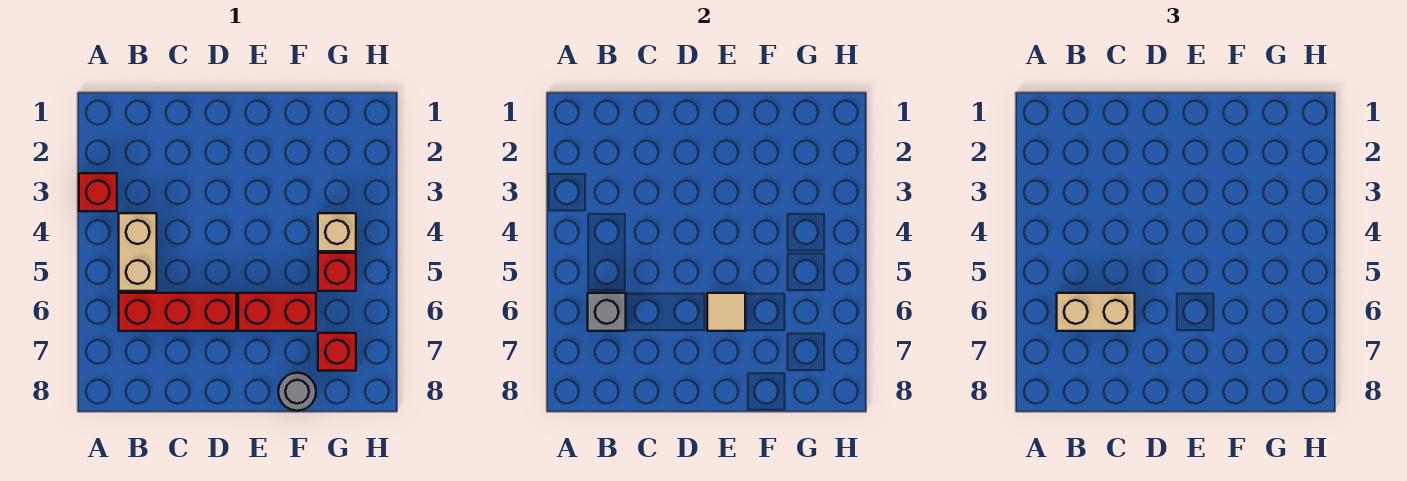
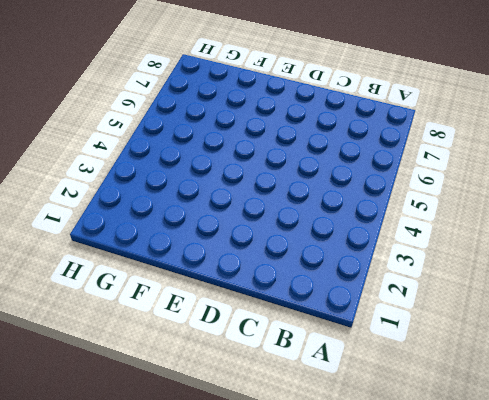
none -> red 1x1 brick [79,173,117,211]
none -> tan 1x2 brick [119,213,157,291]

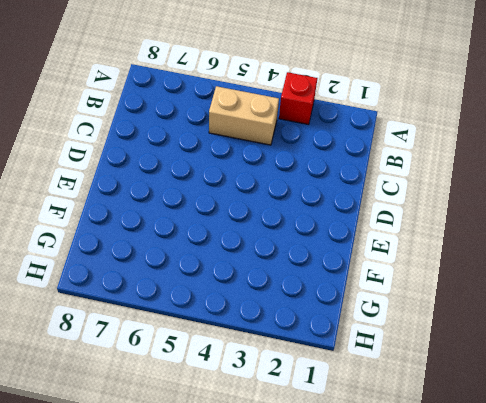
none -> red 1x3 brick [119,293,236,331]
none -> red 1x2 brick [238,293,316,331]

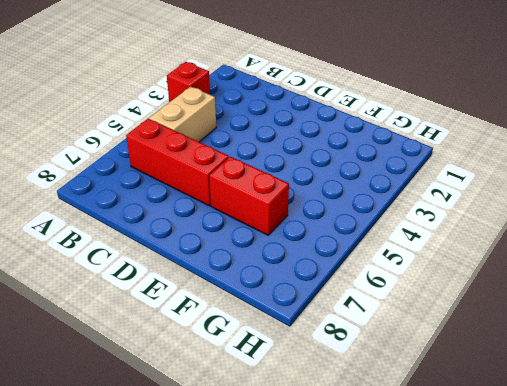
none -> grey 1x1 round brick [278,373,316,411]
none -> tan 1x1 brick [318,213,356,251]

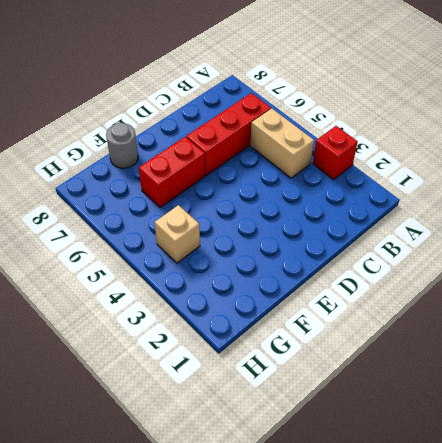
none -> red 1x1 brick [318,253,356,291]
none -> red 1x1 brick [318,333,356,371]

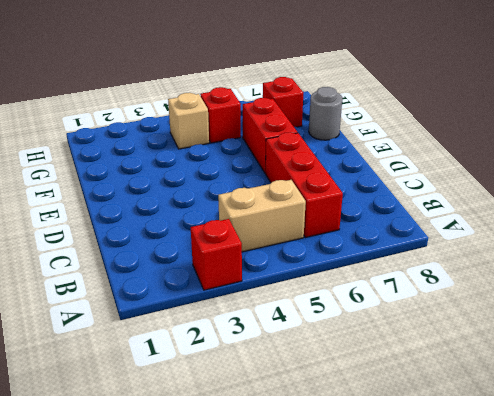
none -> grey 1x1 brick [588,293,626,331]
none -> tan 1x1 tile [707,293,745,331]

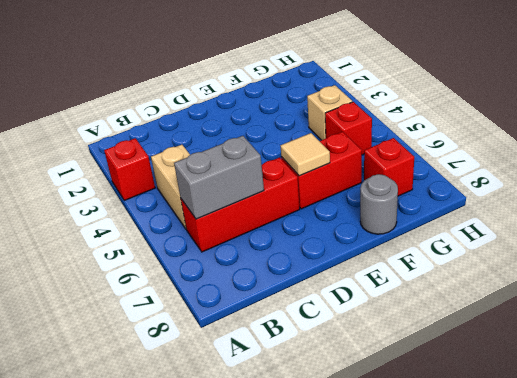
grey 1x2 brick [174,136,264,219] -> grey 1x1 brick [588,293,626,331]
none -> tan 1x2 brick [1057,293,1135,331]

